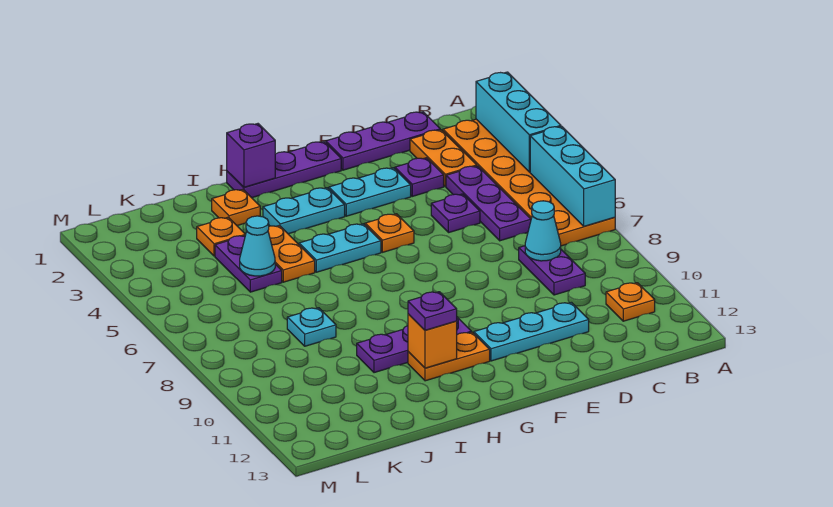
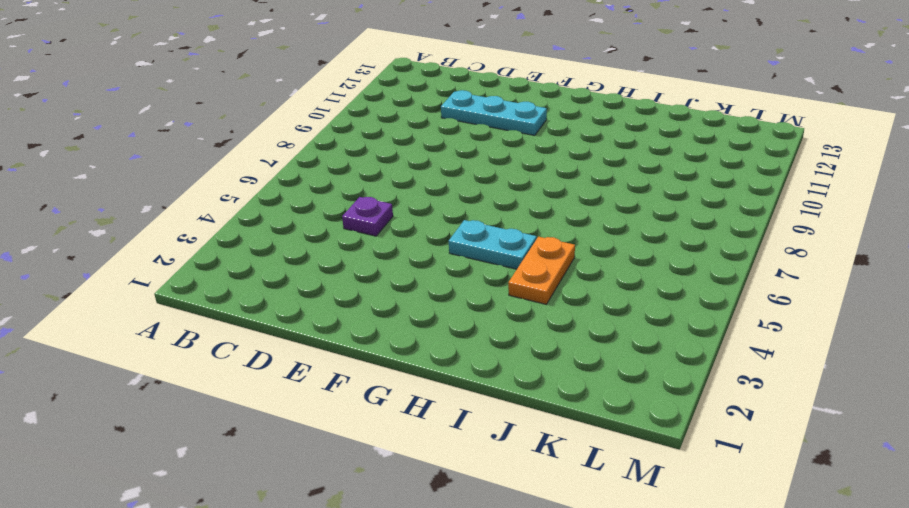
none -> orange 2x6 plate [443,119,615,246]
none -> orange 1x1 plate [606,283,655,321]
none -> purple 1x3 plate [326,112,440,170]

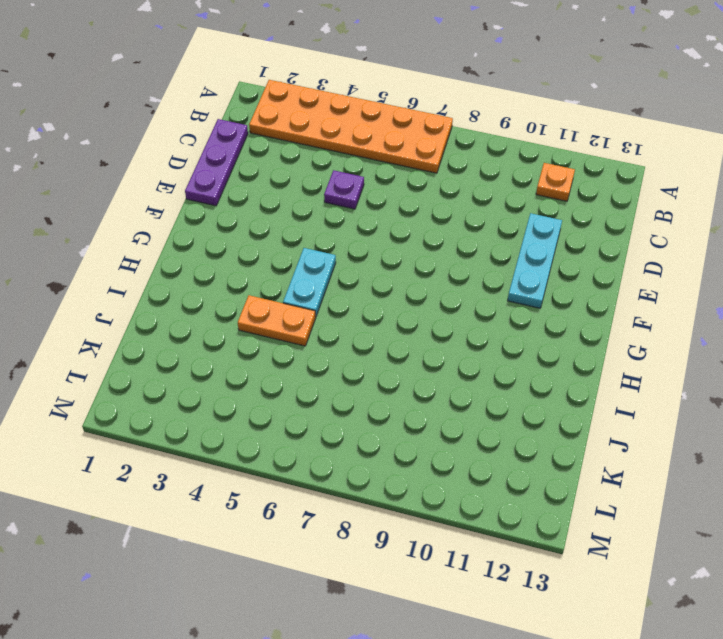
none -> orange 1x2 plate [410,130,477,187]
none -> purple 1x3 plate [446,166,531,241]
none -> purple 1x2 plate [519,246,585,295]

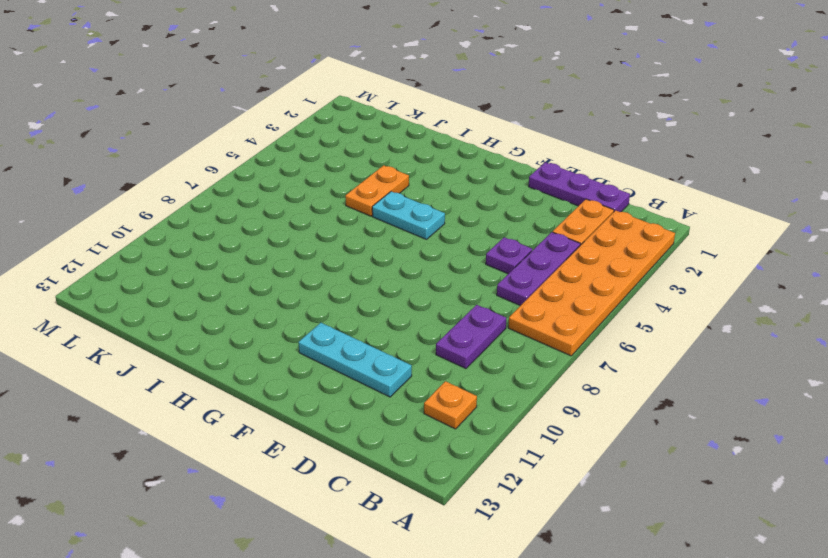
none -> purple 1x1 plate [395,158,444,196]
none -> cyan 1x2 plate [329,168,411,216]
none -> purple 1x3 plate [227,142,341,198]

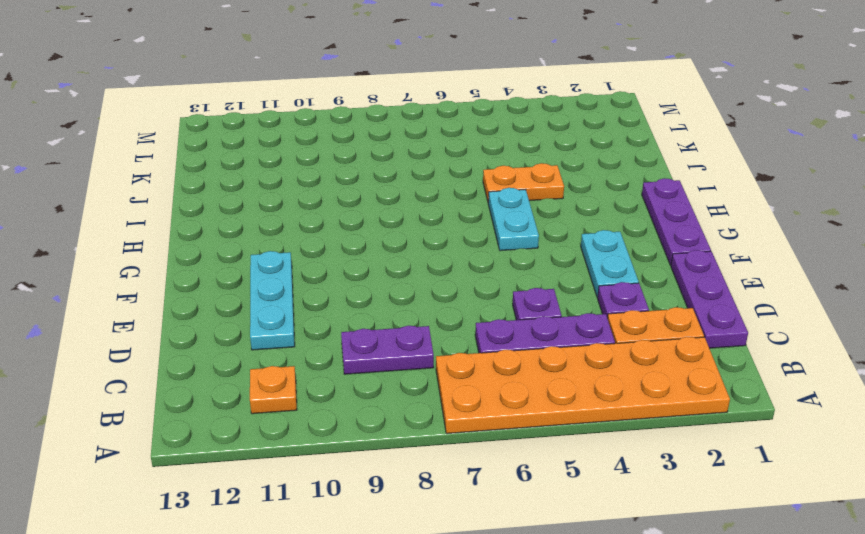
none -> orange 1x1 plate [365,214,414,252]
none -> cyan 1x2 plate [263,188,345,234]
none -> purple 1x3 plate [357,317,471,373]

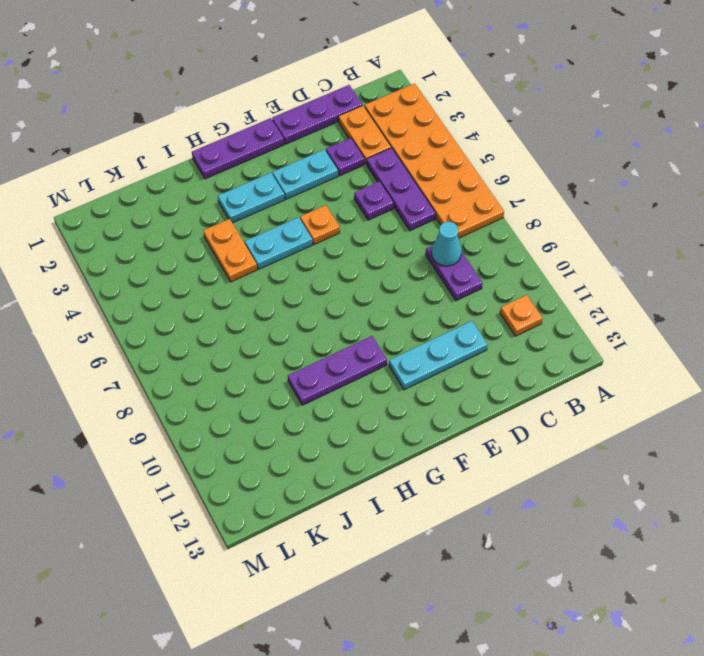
none -> orange 1x2 plate [408,332,490,381]
none -> orange 1x1 plate [212,189,260,226]
none -> orange 1x1 plate [197,217,245,256]

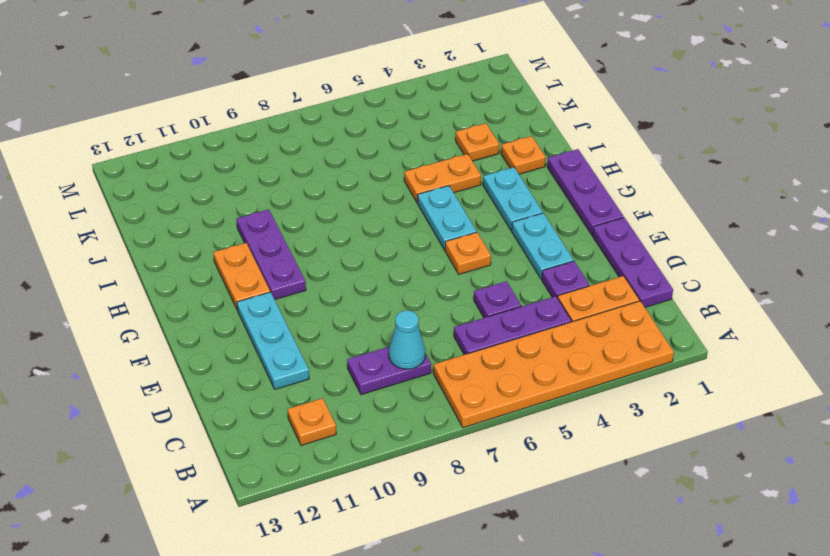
none -> purple 1x2 plate [215,236,282,292]
none -> cyan 1x1 plate [287,308,336,346]
none -> cyan 1x3 brick [476,72,561,172]

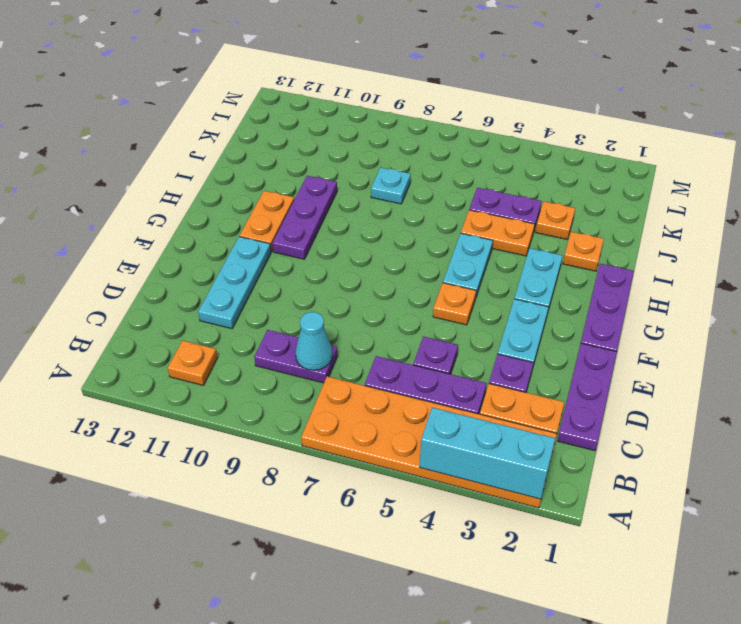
none -> cyan 1x3 brick [530,126,615,226]
none -> purple 1x1 brick [227,124,275,187]
none -> orange 1x1 brick [408,314,457,368]

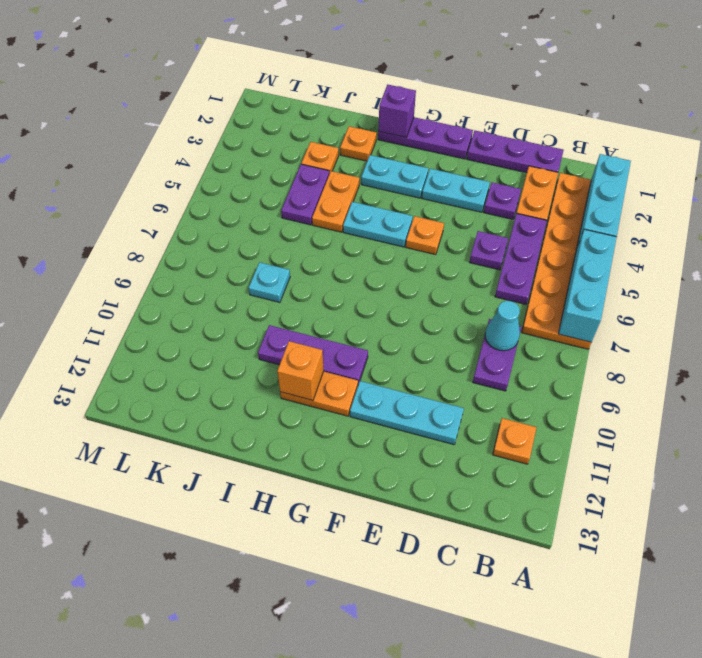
none -> cyan 1x1 cone [240,216,275,276]
none -> purple 1x1 plate [408,292,457,330]

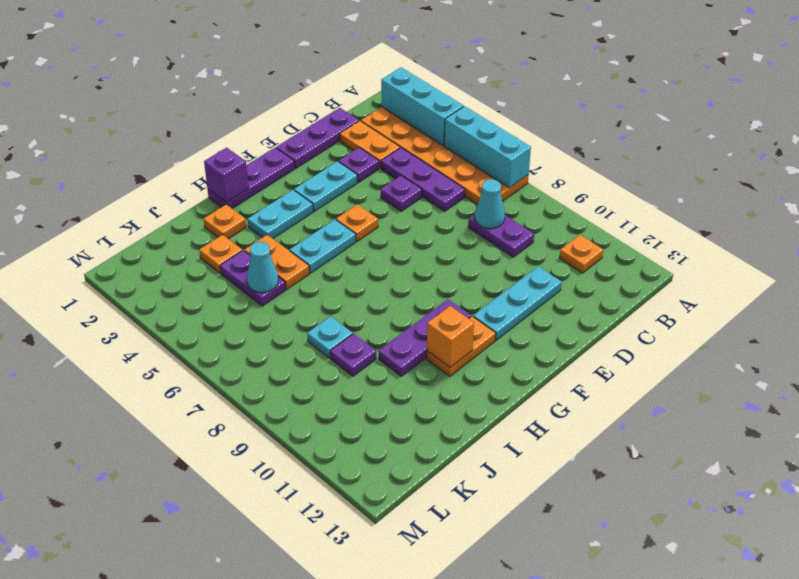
purple 1x1 plate [330,334,376,376] -> purple 1x1 plate moved to [408,292,457,330]

